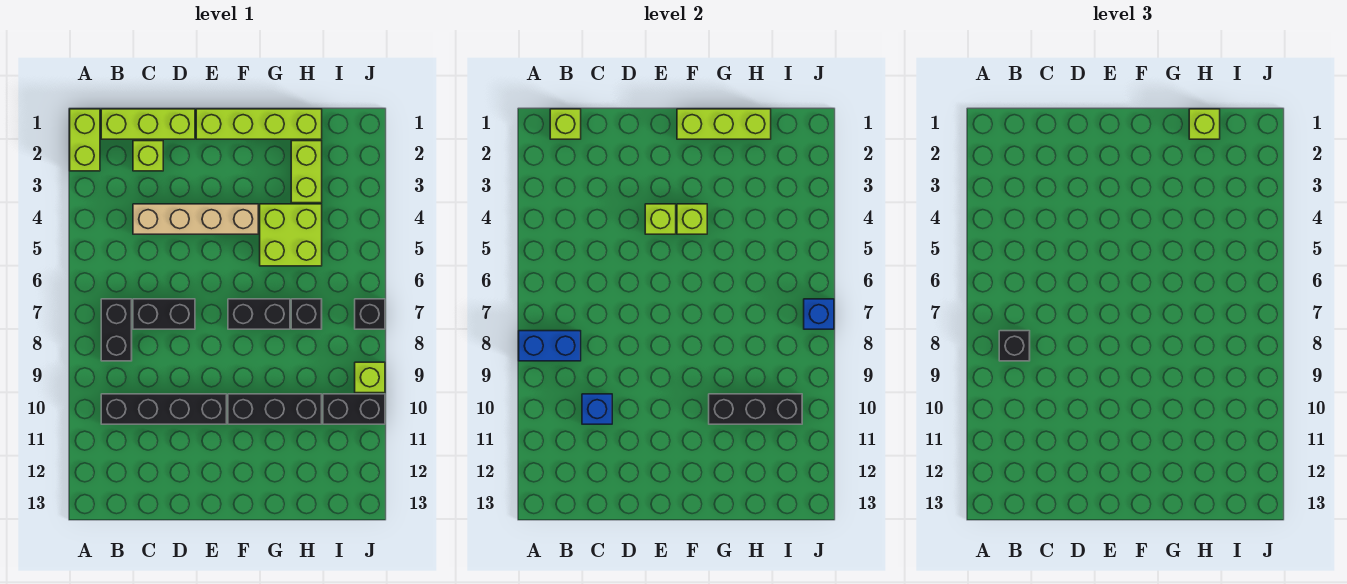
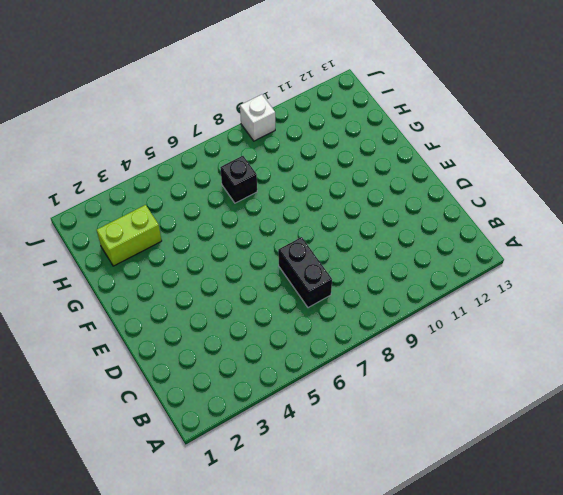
white 1x1 brick [240,94,275,141] -> lime 1x1 brick [355,362,385,393]
none -> lime 1x2 brick [70,109,100,171]
none -> lime 1x3 brick [101,109,195,139]
none -> black 1x2 brick [101,299,132,361]

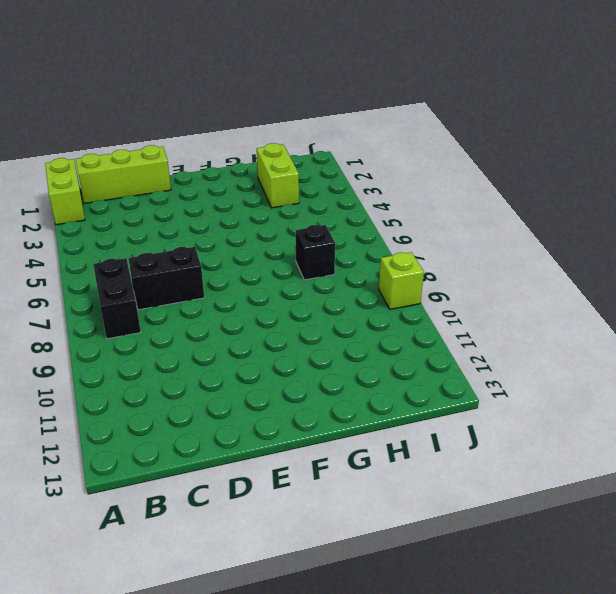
none -> black 1x4 brick [101,394,227,424]
none -> lime 1x1 brick [133,141,163,171]
none -> tan 1x4 brick [133,204,258,234]

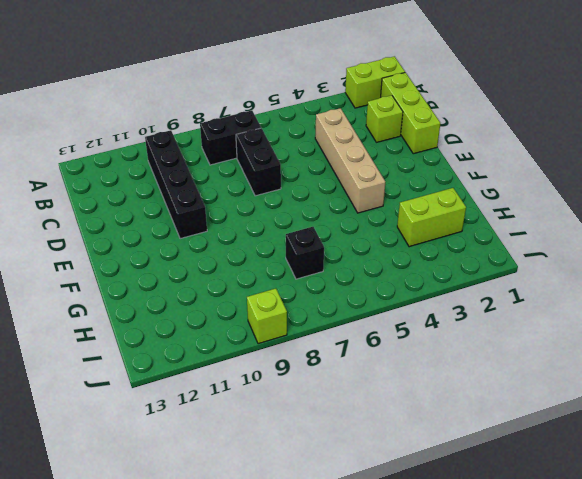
none -> lime 1x4 brick [196,109,322,139]
none -> black 1x2 brick [228,299,290,329]
none -> black 1x3 brick [228,394,322,424]

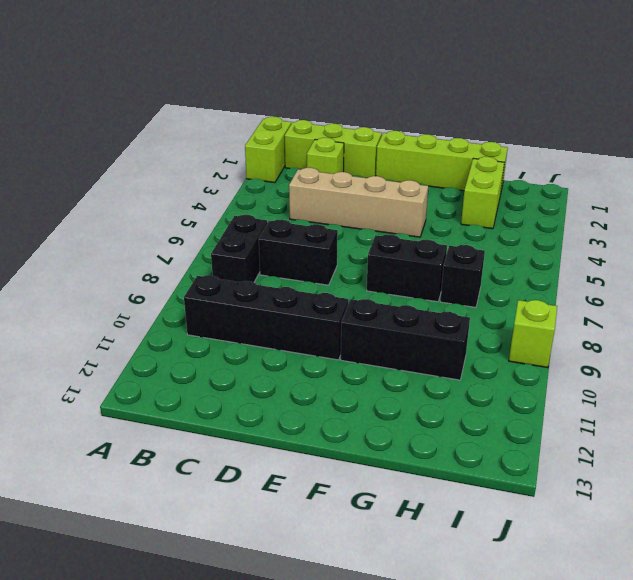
none -> lime 2x2 brick [260,204,322,266]
none -> black 1x2 brick [323,394,385,424]
none -> black 1x1 brick [355,299,385,329]

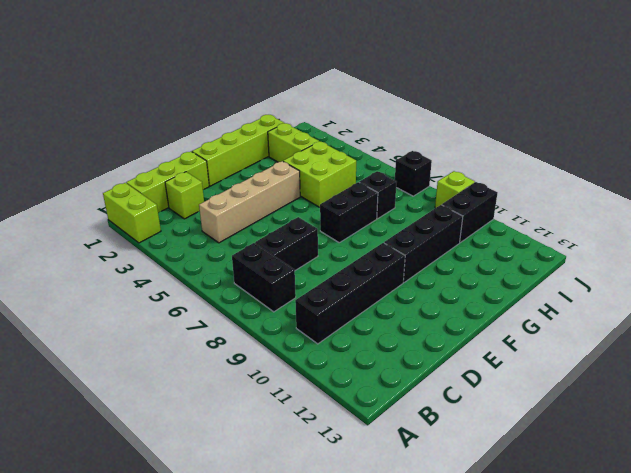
none -> blue 1x2 brick [519,331,581,361]
none -> lime 1x1 brick [550,109,581,139]
none -> blue 1x1 brick [582,394,612,424]

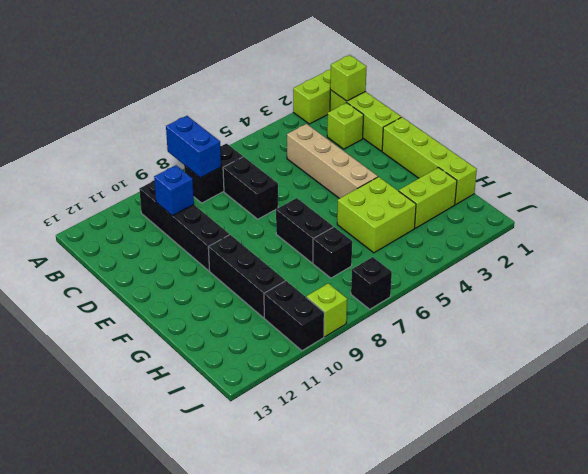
none -> lime 1x1 brick [645,204,676,234]
none -> lime 1x3 brick [677,109,771,139]
none -> lime 1x1 brick [677,204,707,234]

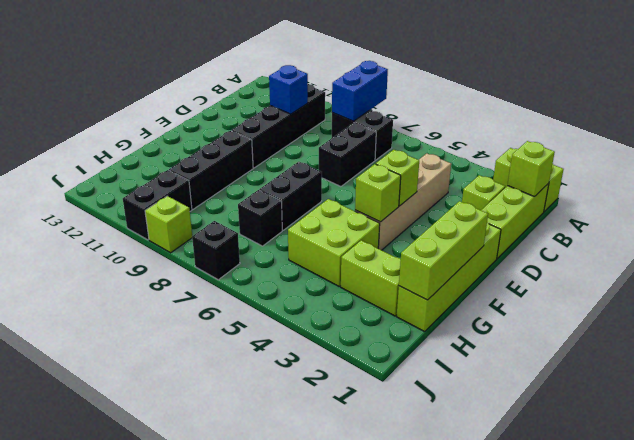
none -> black 1x3 brick [709,394,802,424]
none -> blue 1x1 brick [804,299,834,329]
none -> black 1x1 brick [999,331,1030,361]

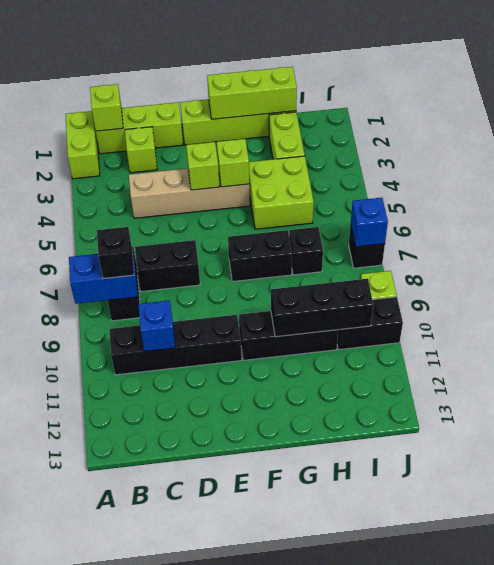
none -> lime 1x1 brick [1189,109,1220,139]

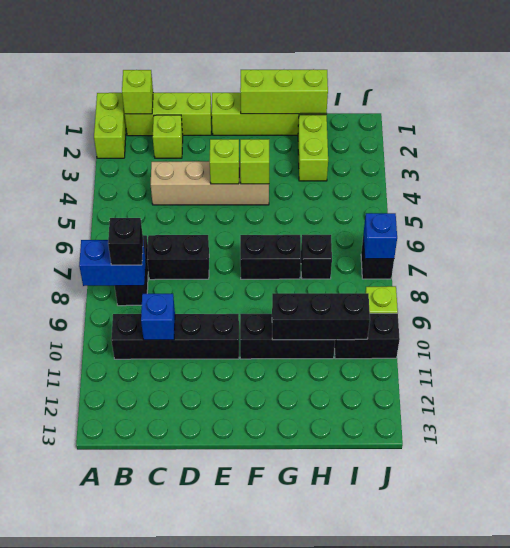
none -> lime 2x2 brick [260,204,322,266]
none -> lime 1x1 brick [1189,109,1220,139]

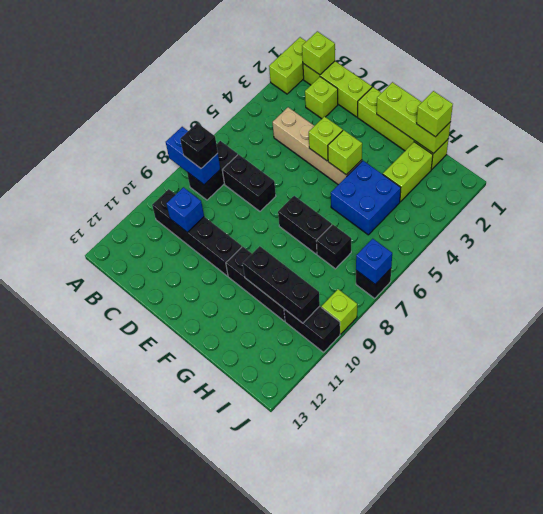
blue 2x2 brick [331,161,401,235] -> lime 2x2 brick [260,204,322,266]

